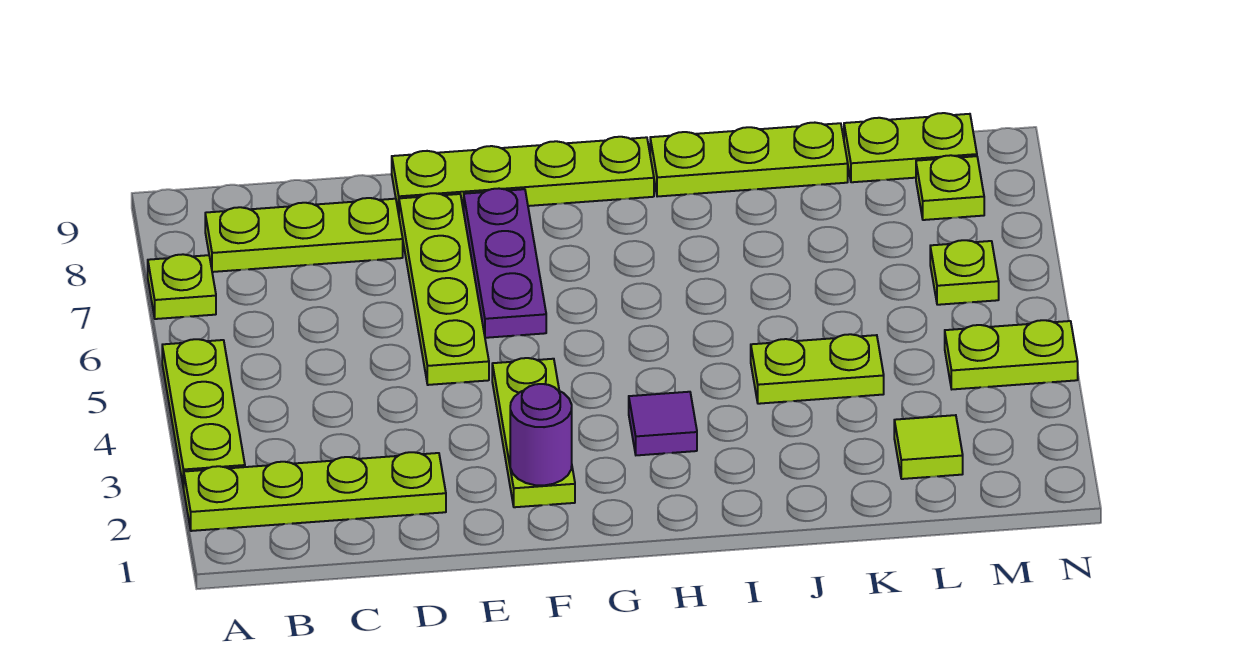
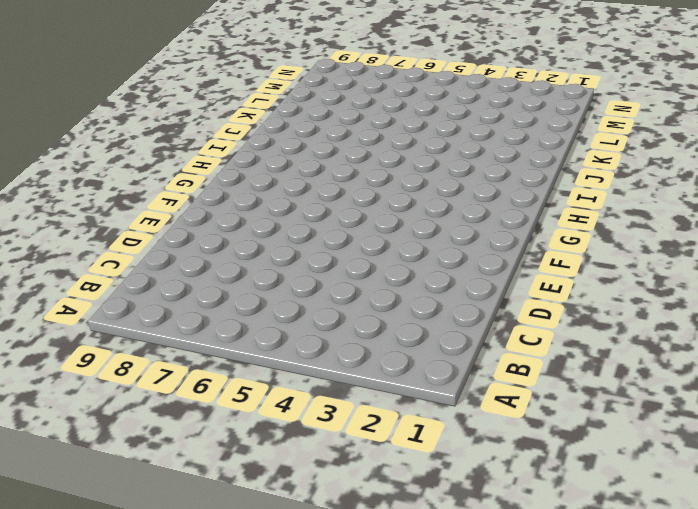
none -> lime 1x4 plate [184,452,446,531]
none -> lime 1x3 plate [162,339,245,488]
none -> lime 1x1 plate [148,254,216,319]

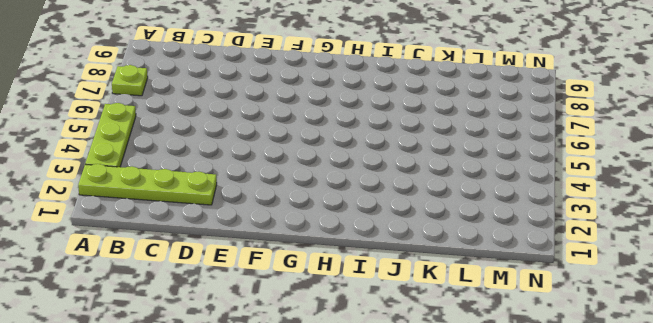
none -> lime 1x3 plate [205,198,403,272]
none -> lime 1x4 plate [399,193,489,385]
none -> lime 1x4 plate [392,137,654,214]

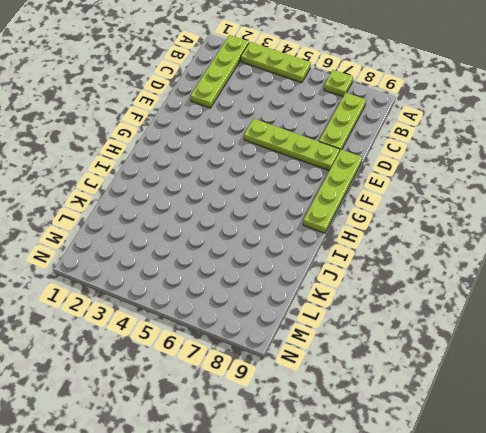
none -> lime 1x3 plate [492,358,575,507]
none -> purple 1x3 plate [463,189,546,338]
none -> purple 1x1 tile [629,392,697,455]

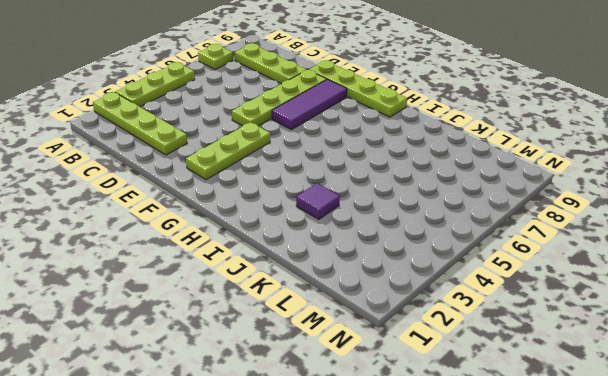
purple 1x3 tile [272,79,347,130] -> purple 1x3 plate [463,189,546,338]
purple 1x1 tile [296,183,340,219] -> purple 1x1 tile moved to [629,392,697,455]
none -> lime 1x3 plate [650,123,848,197]
none -> lime 1x2 plate [751,334,884,404]
none -> lime 1x1 tile [894,415,963,479]

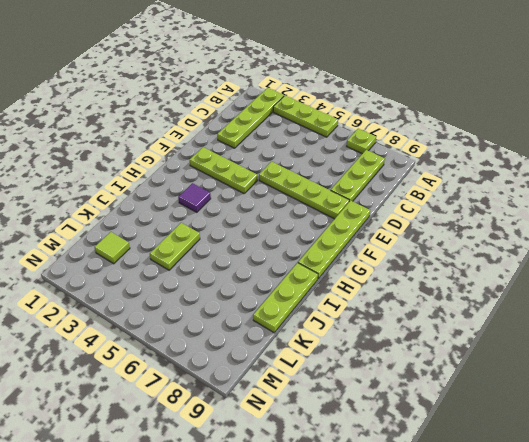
none -> purple 1x3 plate [463,189,546,338]
none -> lime 1x2 plate [844,113,977,182]
none -> lime 1x2 plate [945,320,1078,389]

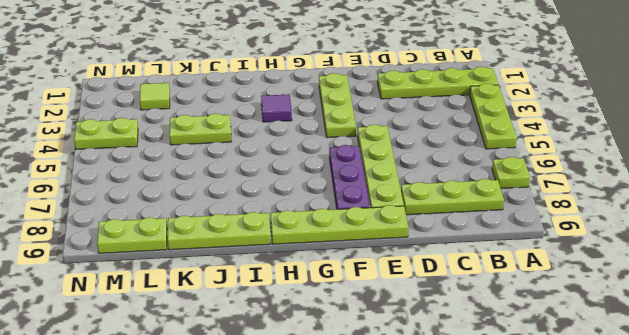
none -> lime 1x1 plate [930,240,999,305]
none -> lime 1x1 plate [916,155,984,220]
none -> purple 1x1 round brick [510,384,572,485]

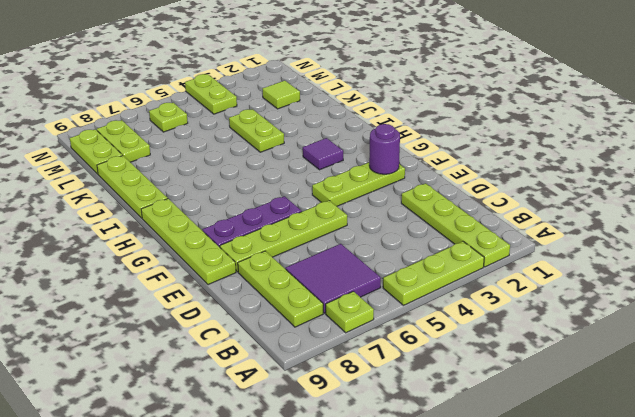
purple 2x2 tile [286,244,381,313] -> none
lime 1x2 plate [97,120,150,162] -> lime 1x1 plate [916,155,984,220]

